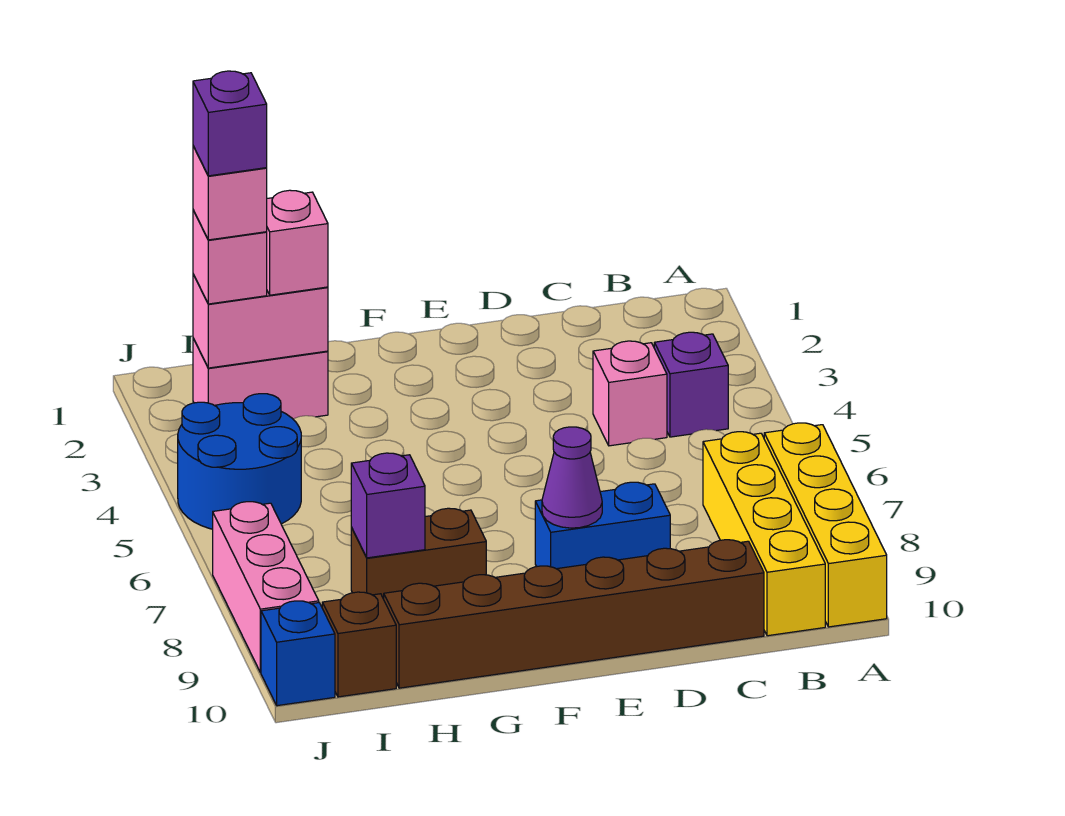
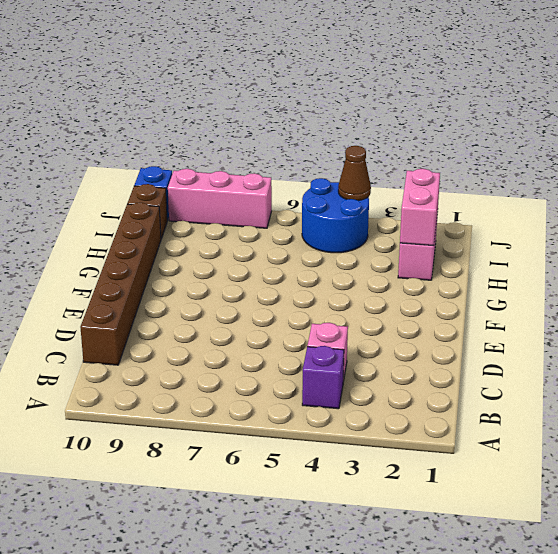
brown 1x1 cone [338,146,371,200] -> none
none -> yellow 1x4 brick [764,423,887,627]
none -> yellow 1x4 brick [703,432,825,636]
none -> blue 1x2 brick [535,482,670,569]

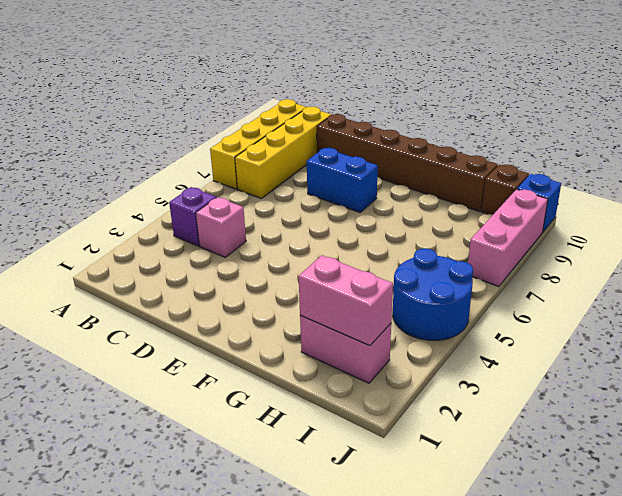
none -> brown 1x2 brick [351,508,486,599]
none -> purple 1x1 cone [542,427,602,528]
none -> purple 1x1 brick [351,453,425,558]

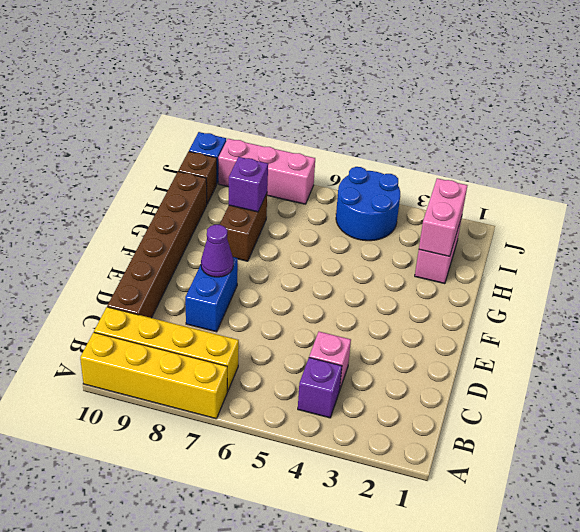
none -> pink 1x1 brick [267,190,328,295]
none -> pink 1x1 brick [193,210,267,304]
none -> pink 1x1 brick [193,146,267,240]

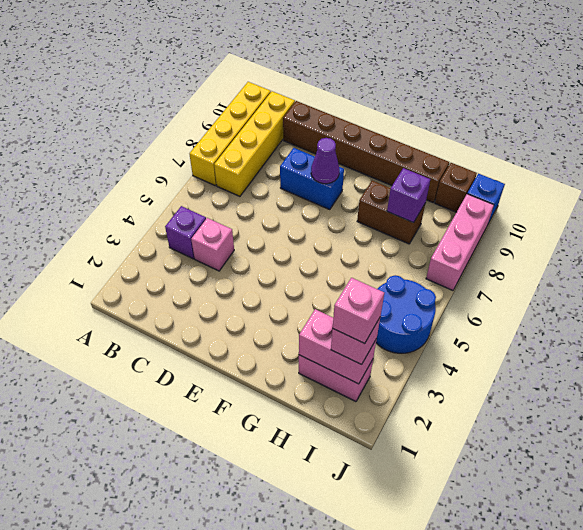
none -> pink 1x1 brick [267,190,328,295]
none -> purple 1x1 brick [193,71,267,176]

